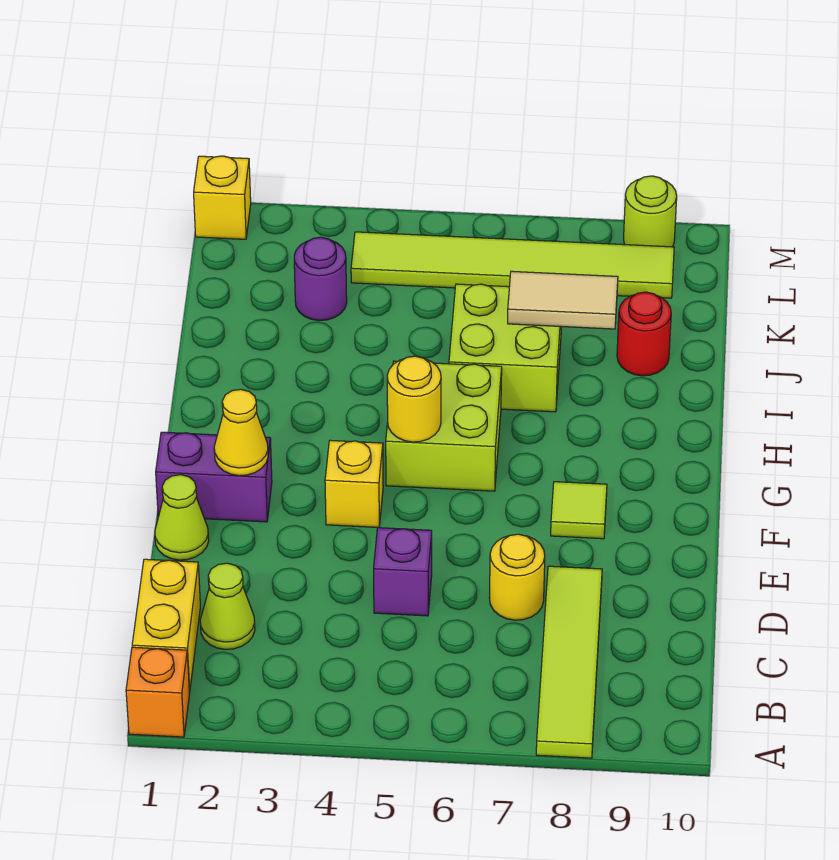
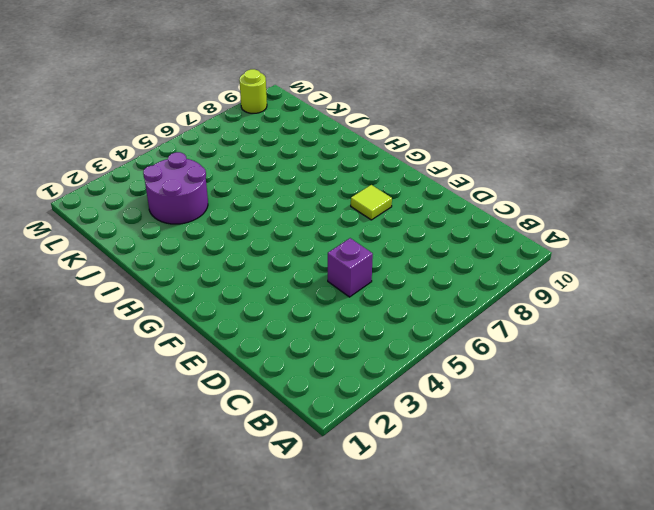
purple 2x2 round brick [143,152,208,224] -> purple 1x1 round brick [294,237,347,320]
none -> orange 1x1 brick [126,647,190,737]
none -> lime 1x4 tile [536,566,602,758]
none -> yellow 1x2 brick [132,559,200,692]

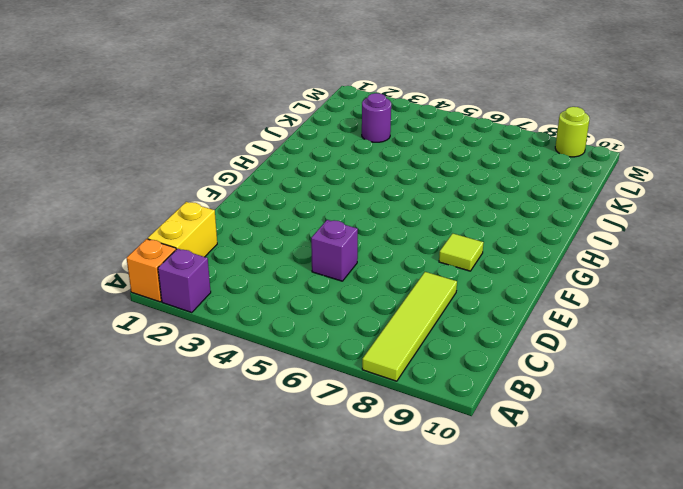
purple 1x1 brick [158,249,211,313] -> none
none -> lime 1x1 cone [200,563,255,649]
none -> yellow 1x1 round brick [489,534,545,620]
none -> lime 1x1 cone [155,475,209,560]

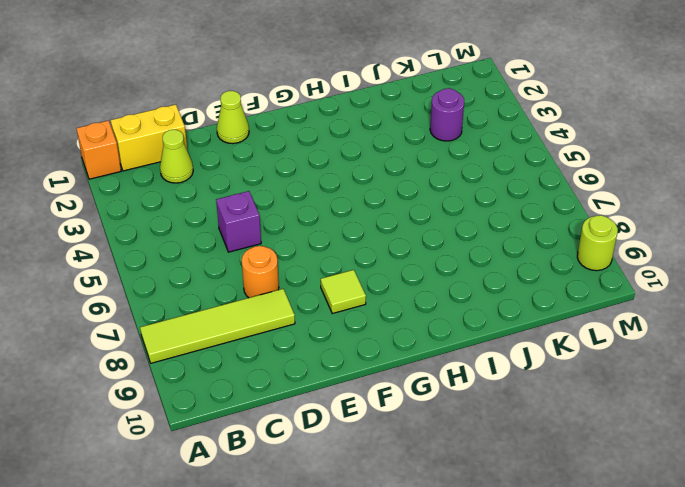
orange 1x1 round brick [242,246,279,298] -> yellow 1x1 round brick [489,534,545,620]
none -> purple 1x2 brick [156,432,272,522]
none -> yellow 1x1 brick [325,440,383,527]
none -> lime 2x2 brick [386,361,502,491]

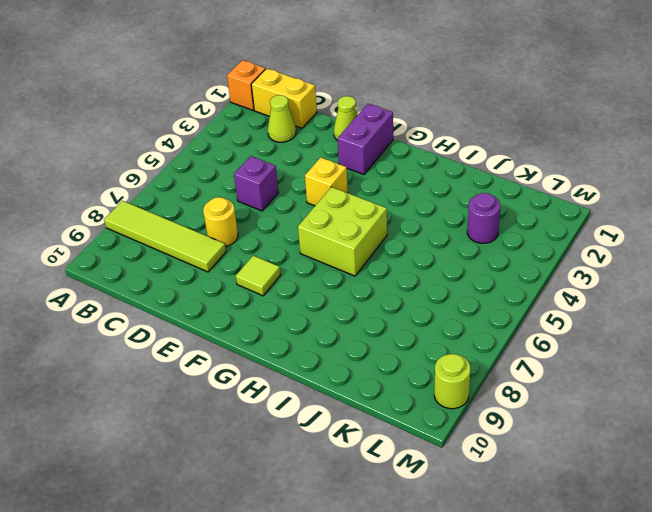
none -> lime 2x2 brick [449,284,561,412]
none -> red 1x1 round brick [617,292,671,376]
none -> lime 1x6 tile [351,232,674,298]

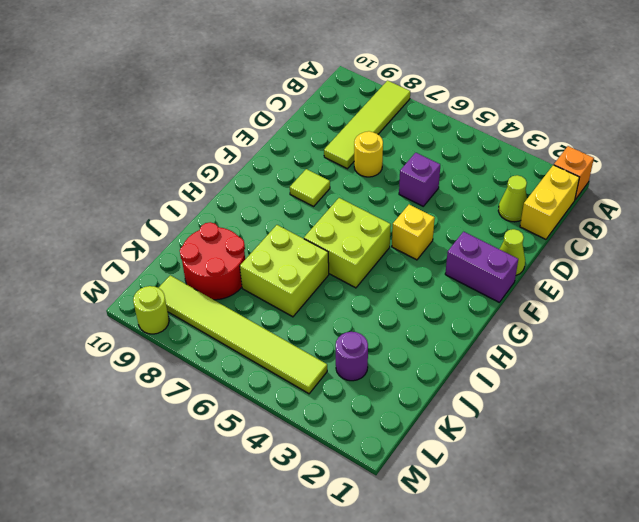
red 2x2 round brick [180,222,245,300] -> red 1x1 round brick [617,292,671,376]
none -> yellow 1x1 brick [194,156,251,239]
none -> yellow 1x1 cone [214,389,268,476]
none -> yellow 1x1 round brick [387,356,441,442]

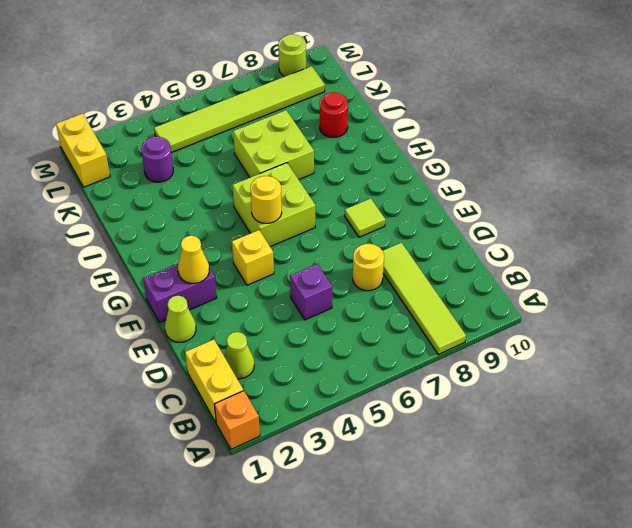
yellow 1x2 brick [56,114,110,187] -> yellow 1x1 brick [194,156,251,239]
none -> tan 1x2 tile [508,271,618,329]

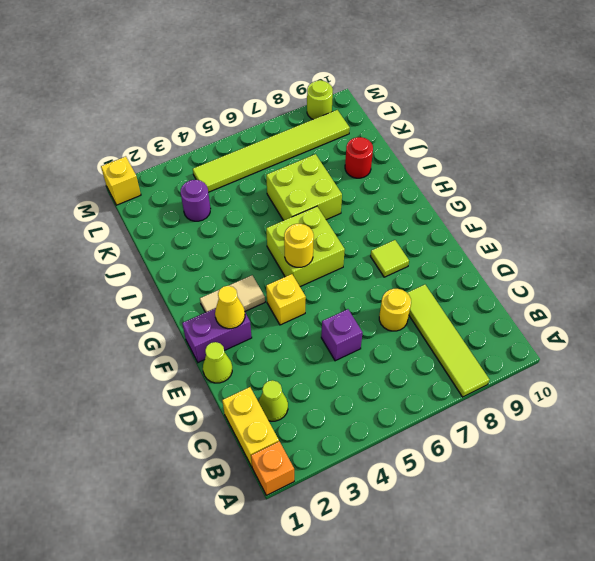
tan 1x2 tile [200,275,265,312] -> tan 1x2 tile moved to [508,271,618,329]

